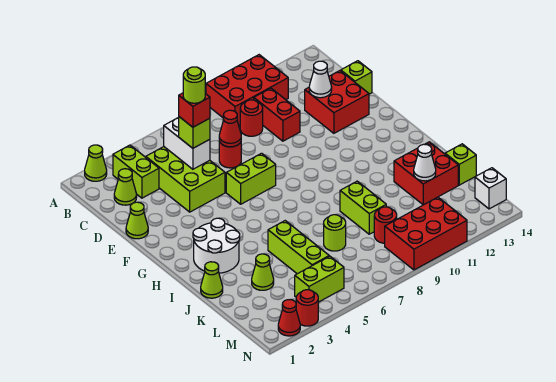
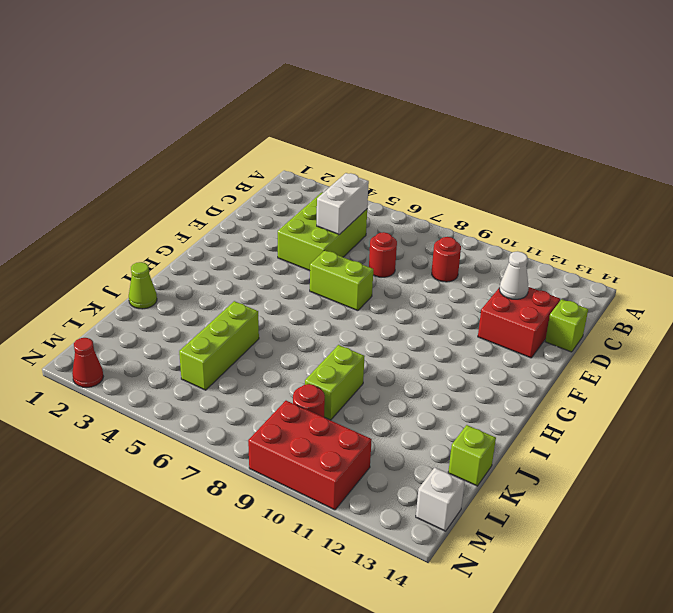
none -> lime 1x1 cone [85,145,107,181]
none -> red 2x3 brick [206,55,288,125]
none -> lime 1x2 brick [113,145,159,198]
none -> lime 1x1 cone [114,169,137,205]

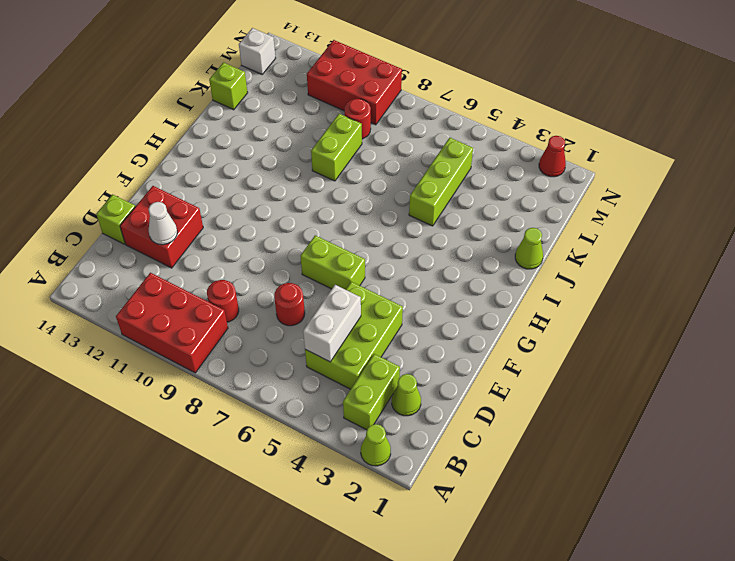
none -> red 1x2 brick [254,88,300,141]
none -> lime 1x1 cone [126,202,148,239]
none -> white 2x2 round brick [193,218,240,273]
none -> red 2x2 brick [394,142,458,205]

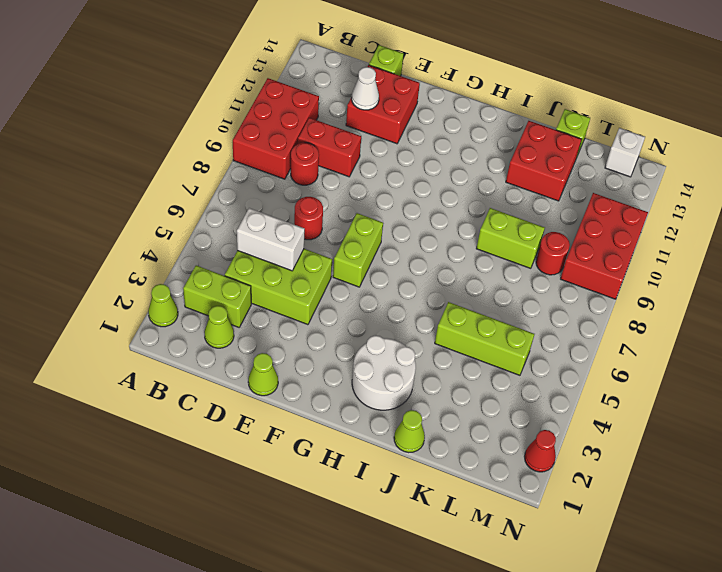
none -> lime 1x1 cone [252,254,274,290]
none -> lime 1x1 round brick [324,215,346,251]
none -> lime 1x2 brick [295,256,344,302]
none -> red 1x1 round brick [296,290,318,326]

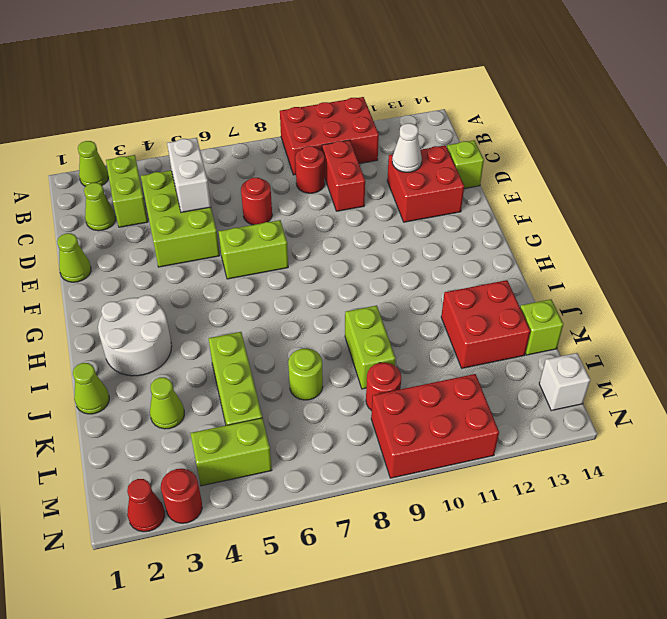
none -> red 1x1 cone [219,110,241,147]
none -> white 1x1 cone [414,144,436,181]
none -> lime 1x1 brick [179,117,210,148]
none -> red 1x1 brick [179,93,210,127]

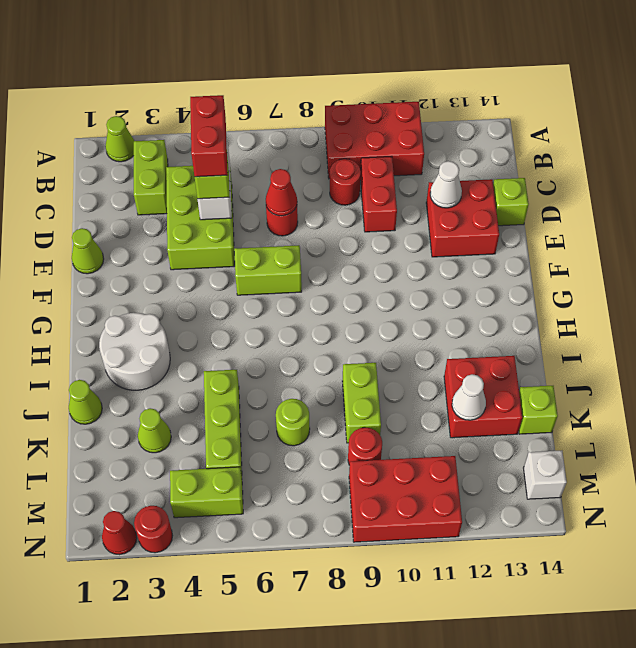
red 1x2 brick [190,95,228,177] -> red 1x1 brick [179,93,210,127]
none -> lime 1x1 cone [114,169,137,205]
none -> lime 1x1 round brick [183,67,205,103]

